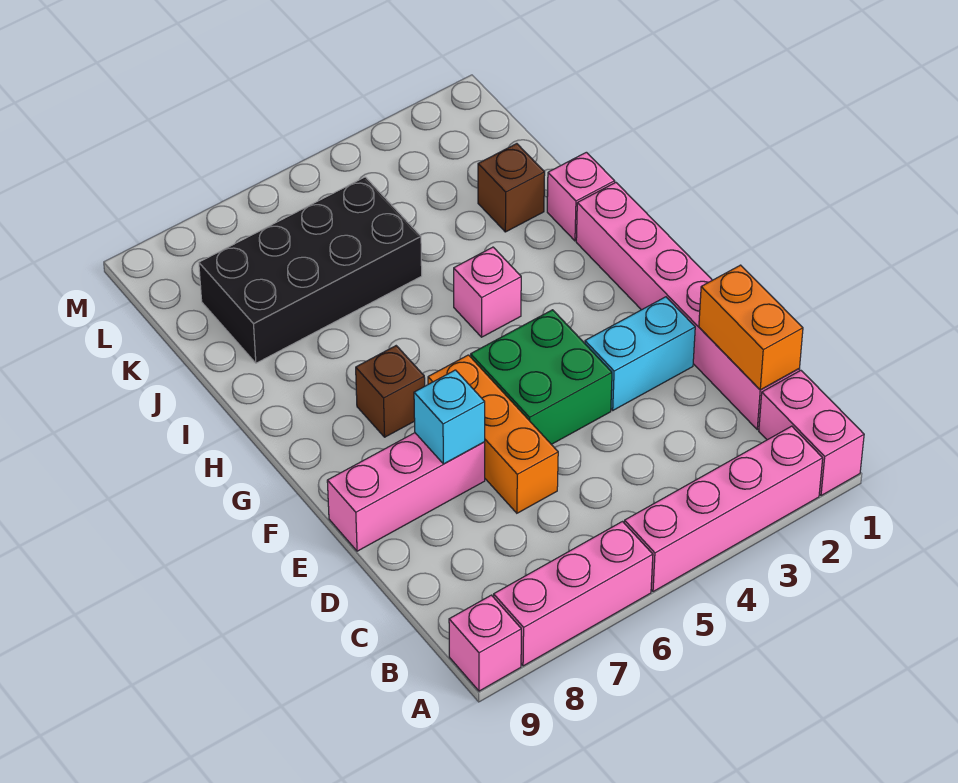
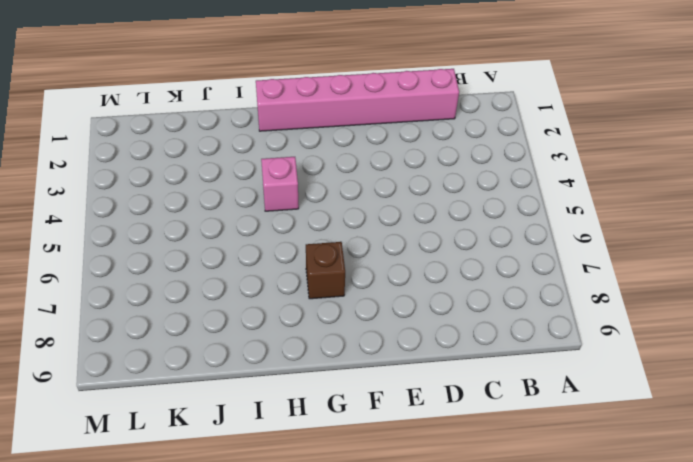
none -> pink 1x2 brick [759,370,864,496]
none -> pink 1x4 brick [624,426,823,592]
none -> pink 1x3 brick [494,522,653,666]

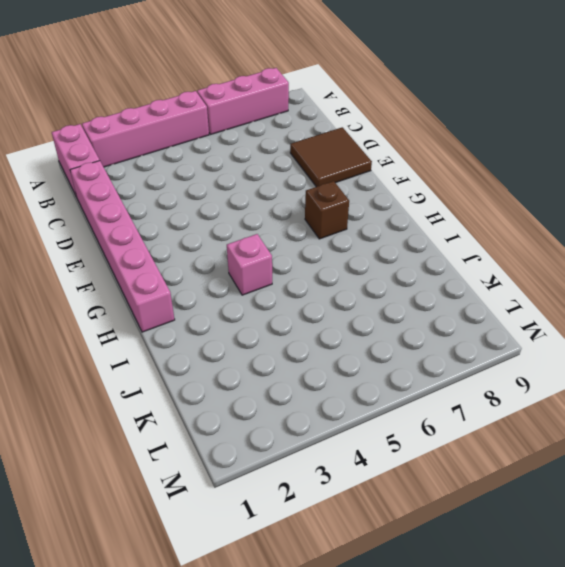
brown 2x2 tile [290,127,372,187] -> pink 1x3 brick [327,433,485,551]
none -> pink 1x1 brick [449,595,521,691]
none -> orange 1x3 brick [428,355,558,513]
none -> cyan 1x2 brick [585,297,695,410]

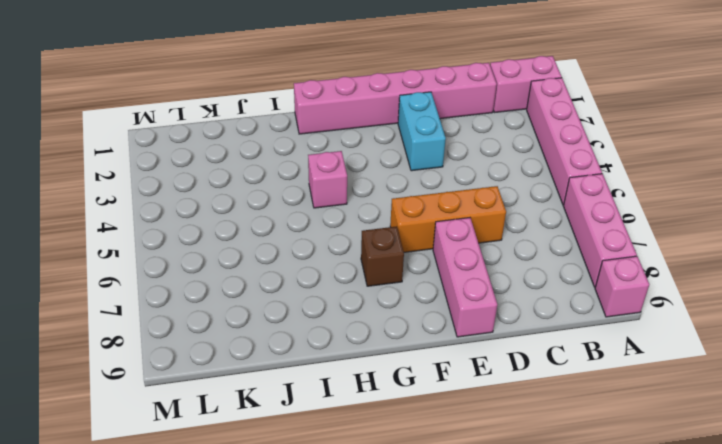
none -> green 2x2 brick [471,310,612,444]
none -> pink 1x1 brick [547,152,615,241]
none -> brown 1x1 brick [478,144,545,232]

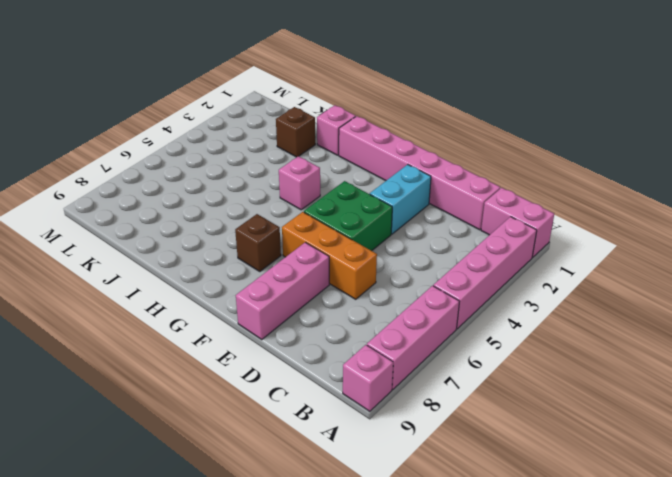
none -> black 2x4 brick [199,177,422,363]
none -> orange 1x2 brick [699,265,803,390]
none -> cyan 1x1 brick [414,370,485,464]

